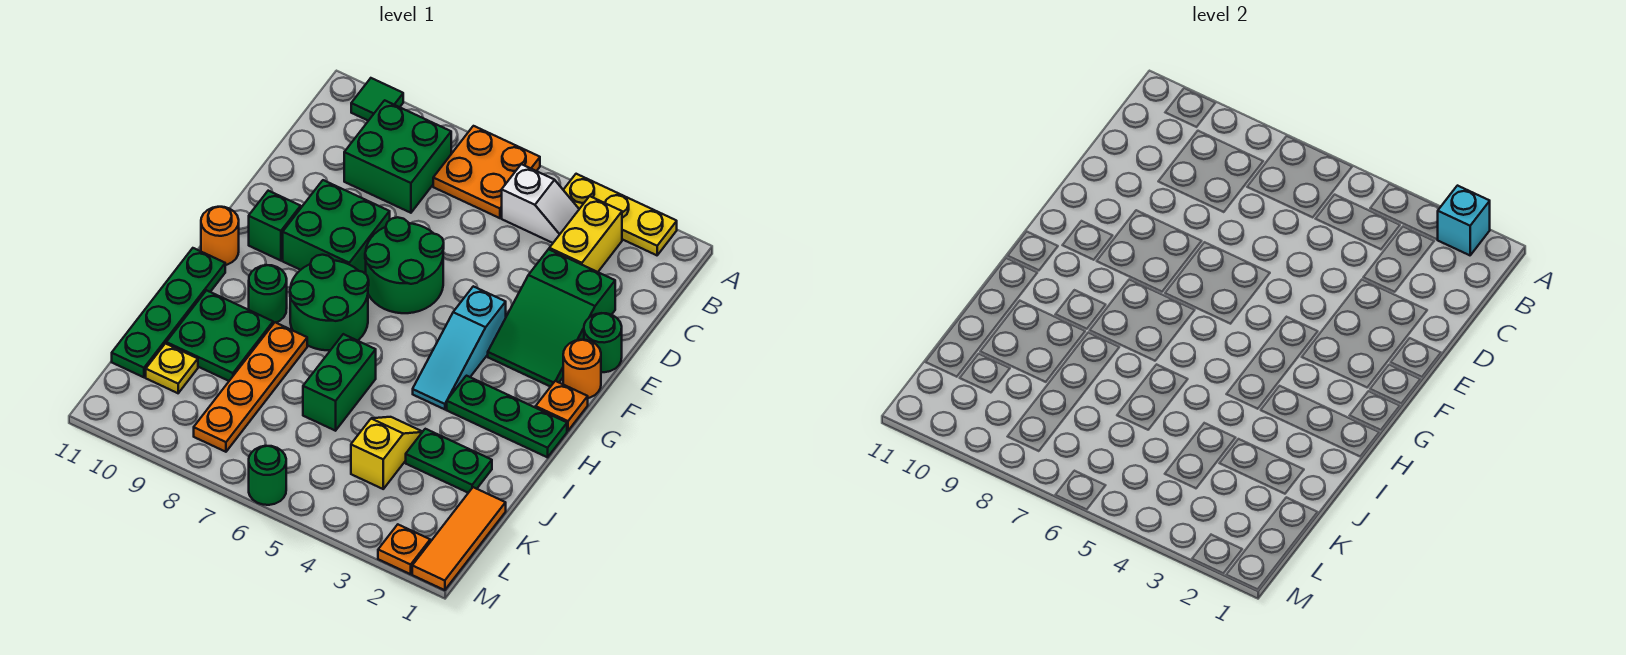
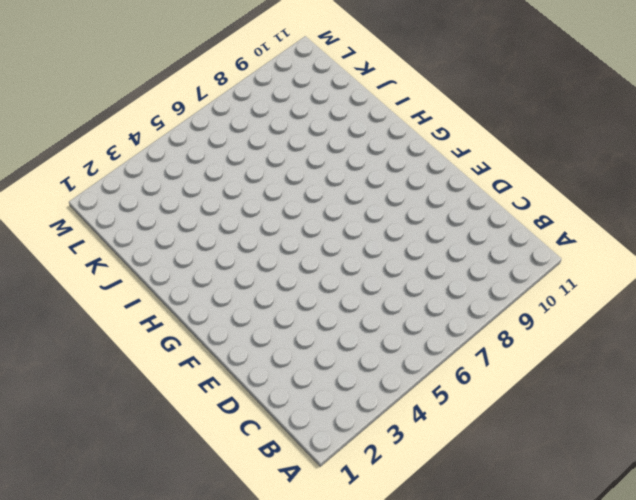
none -> yellow 1x3 plate [564,174,677,255]
none -> orange 2x2 plate [433,126,540,218]
none -> green 1x1 tile [351,78,403,121]

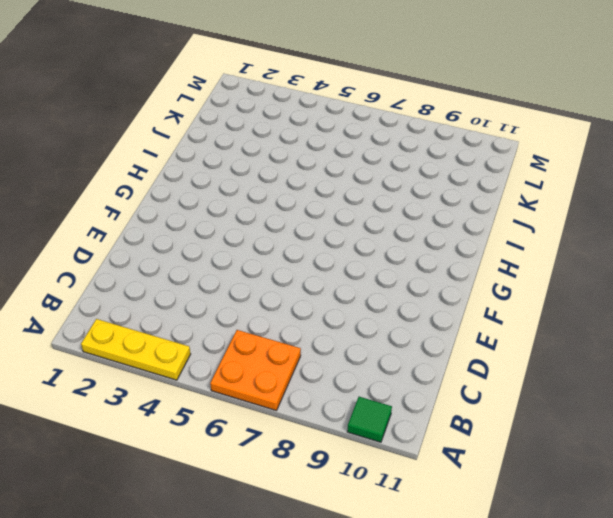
none -> yellow 1x2 brick [549,196,622,272]
none -> white 1x2 slope [502,164,579,243]
none -> green 2x2 brick [344,100,451,213]

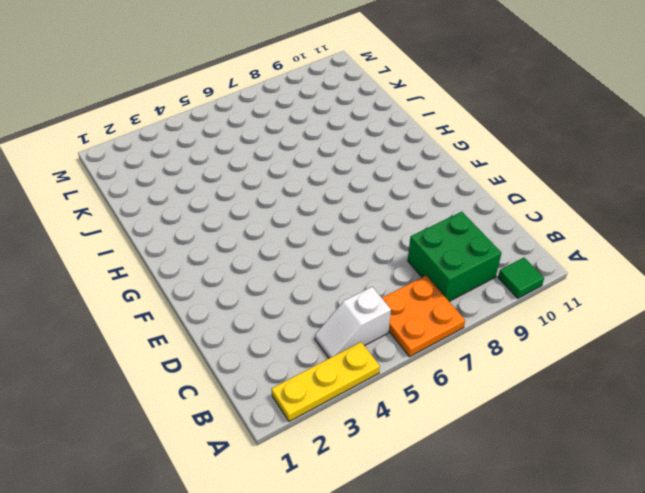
none -> yellow 1x2 brick [549,196,622,272]
none -> green 2x3 slope [488,249,615,387]
none -> green 1x1 round brick [584,313,622,372]

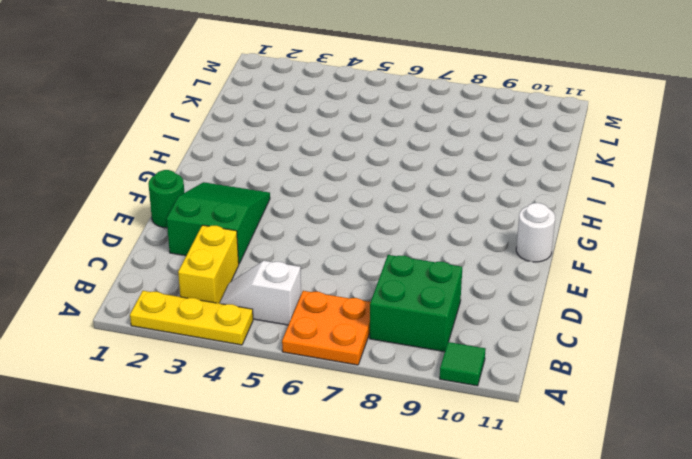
white 1x1 round brick [516,203,555,262] -> none
none -> green 2x2 round brick [365,217,444,313]
none -> green 2x2 brick [283,180,390,273]
none -> orange 1x1 round brick [563,340,601,398]

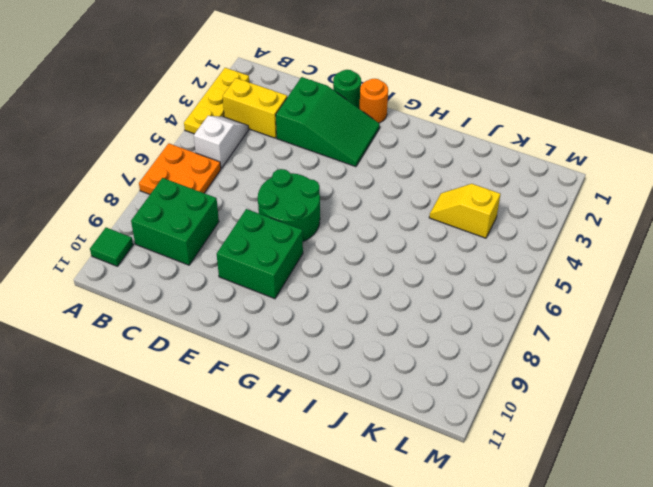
none -> cyan 1x3 slope [413,286,506,409]
none -> green 1x1 brick [249,191,301,261]
none -> orange 1x1 plate [536,381,588,431]

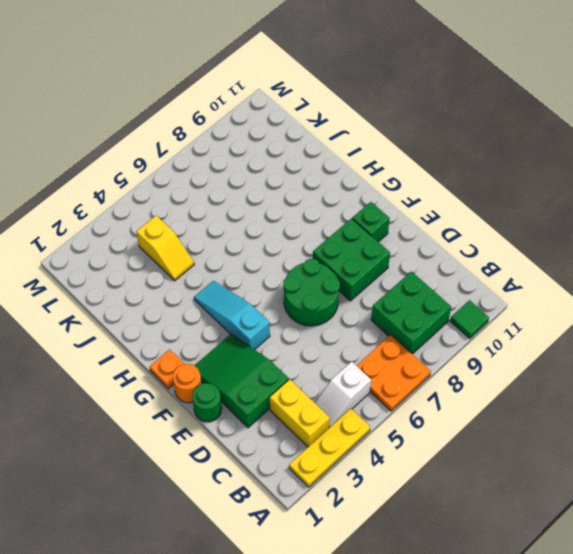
none -> green 2x2 round brick [290,255,369,350]
none -> orange 1x1 round brick [201,207,239,265]
none -> green 1x3 plate [447,376,567,457]

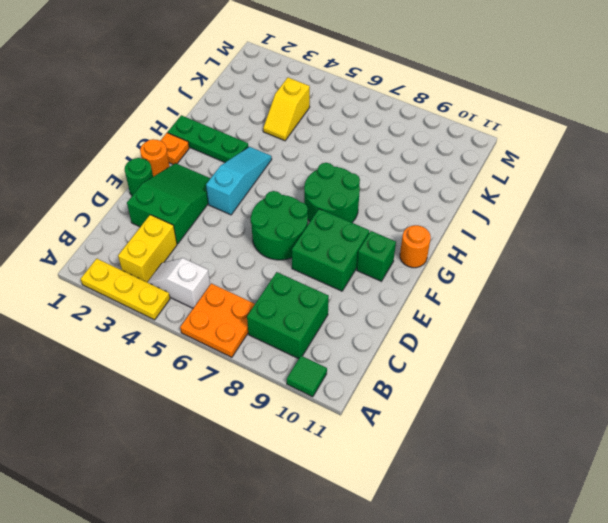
none -> green 1x1 round brick [249,265,287,324]
none -> green 1x4 plate [112,248,225,377]
none -> green 1x2 brick [303,334,376,431]

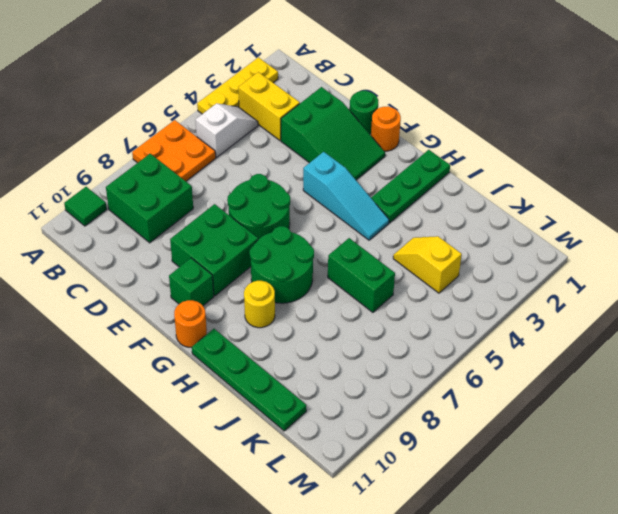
yellow 1x1 round brick [244,281,275,328] -> green 1x1 round brick [249,265,287,324]
none -> orange 1x1 plate [536,381,588,431]
none -> orange 1x4 plate [194,322,307,452]
none -> green 2x2 plate [166,290,273,381]

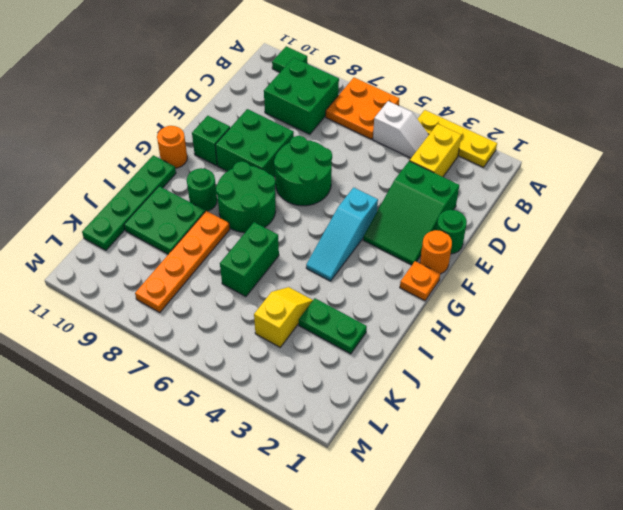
none -> green 1x3 plate [447,376,567,457]
none -> orange 1x3 tile [412,487,506,590]
none -> yellow 1x1 plate [146,344,198,393]

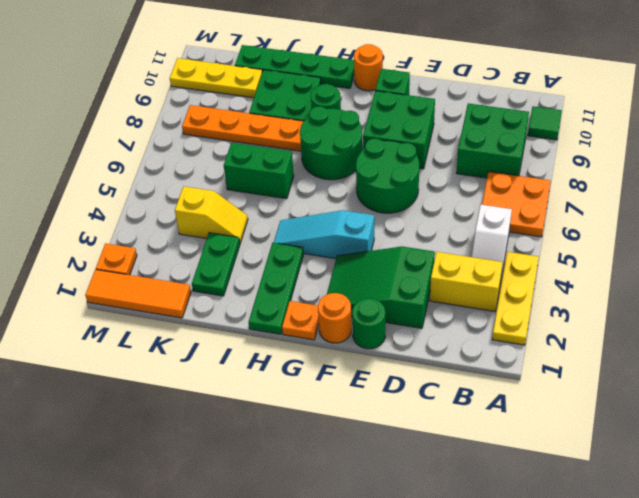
yellow 1x3 plate [170,58,262,98] -> yellow 1x1 plate [146,344,198,393]
none -> green 1x1 round brick [249,446,286,505]
none -> cyan 1x1 brick [1438,186,1490,255]

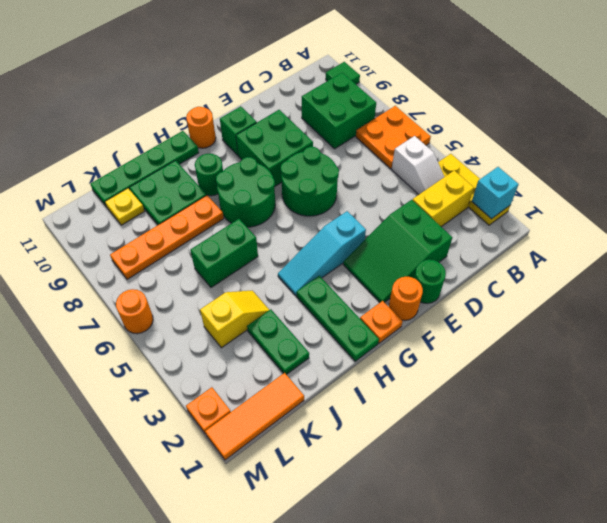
orange 1x1 round brick [116,289,153,334] -> green 1x1 round brick [249,446,286,505]

